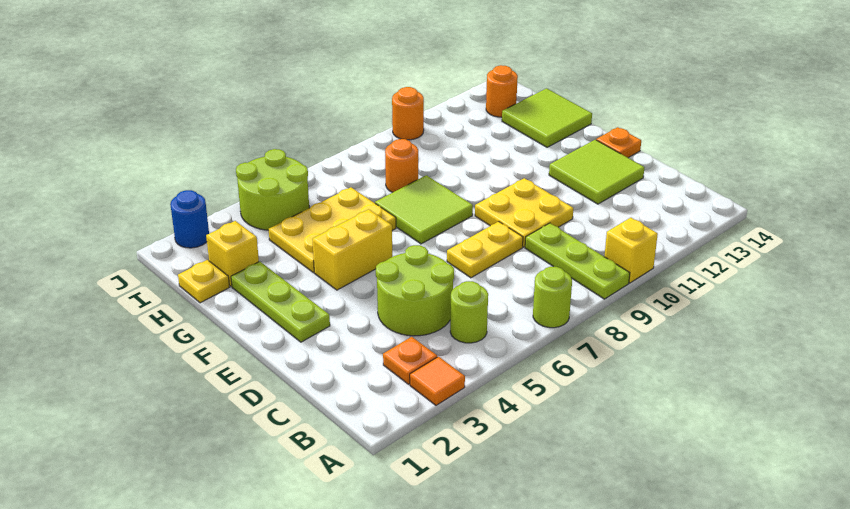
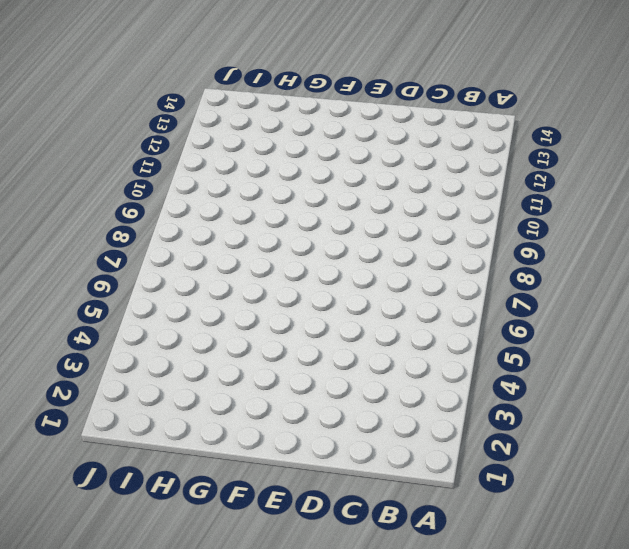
none -> orange 1x1 tile [410,357,465,405]
none -> lime 1x1 round brick [533,267,572,328]
none -> lime 1x3 plate [525,223,630,299]

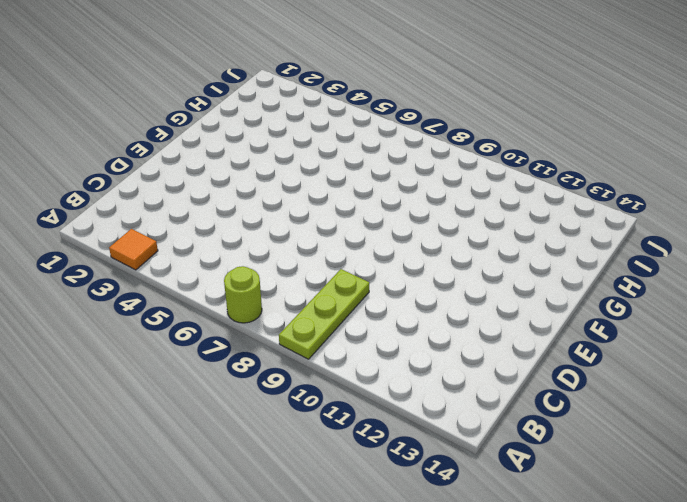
none -> yellow 1x1 brick [604,218,658,283]
none -> orange 1x1 plate [383,337,437,384]
none -> lime 1x1 round brick [450,281,488,343]

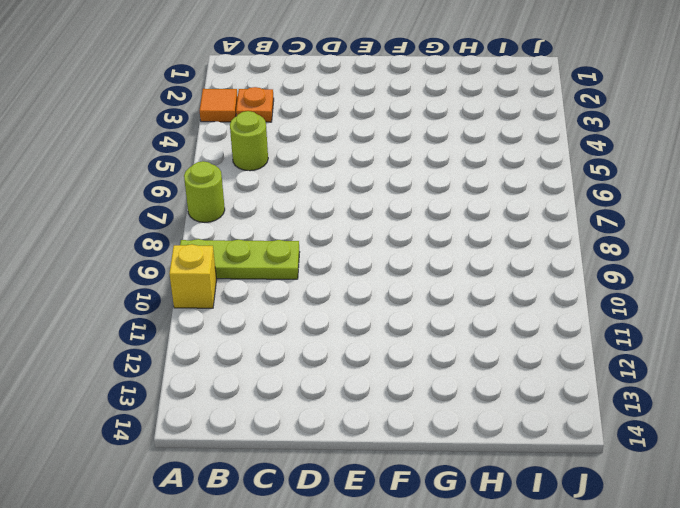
none -> lime 2x2 round brick [376,245,454,336]
none -> yellow 1x2 plate [447,222,523,278]
none -> yellow 2x2 plate [475,178,573,247]

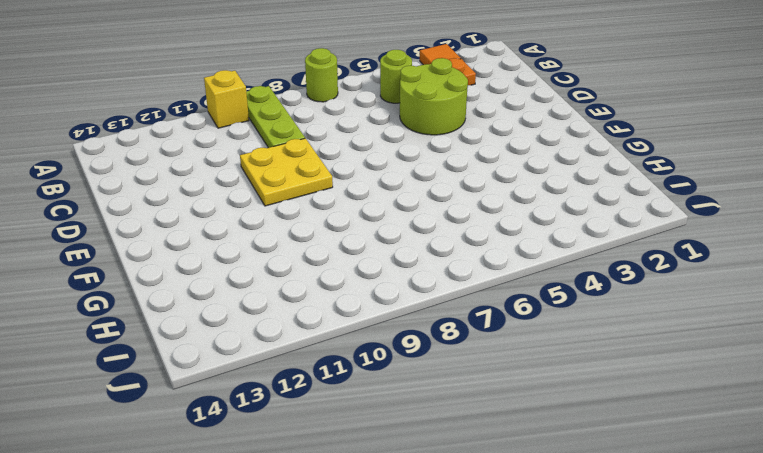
none -> yellow 1x2 plate [447,222,523,278]
none -> lime 2x2 tile [549,140,645,204]
none -> lime 1x3 plate [231,262,330,342]

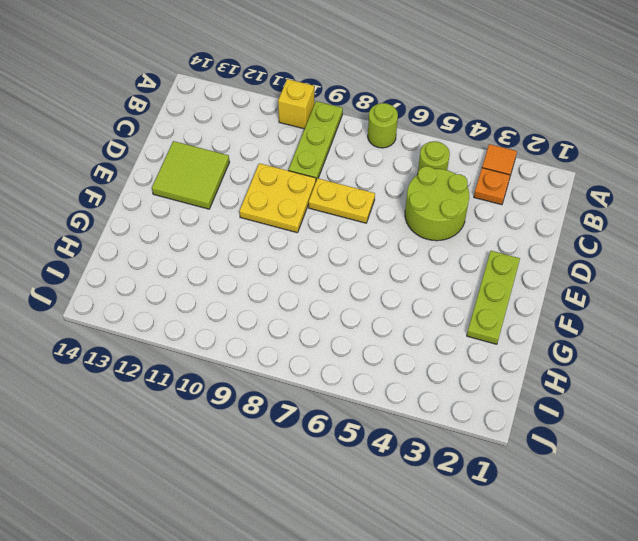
none -> orange 1x1 plate [596,127,641,158]
none -> yellow 1x2 brick [312,209,392,290]
none -> lime 2x2 tile [375,175,473,244]

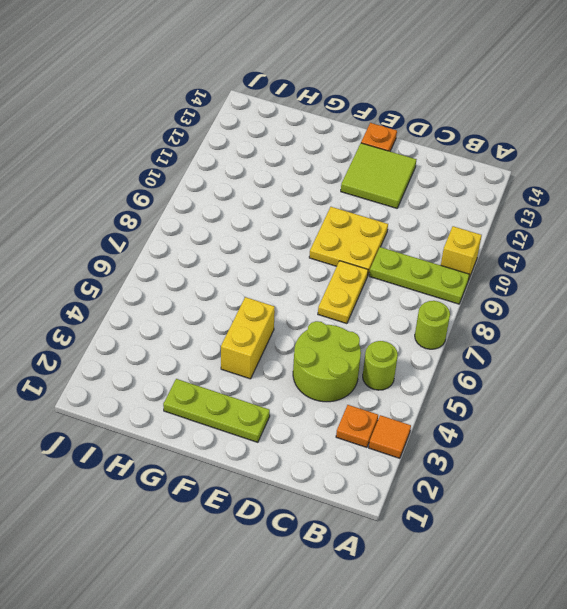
none -> lime 2x2 tile [375,175,473,244]
none -> yellow 2x3 plate [269,187,396,273]
none -> lime 2x2 tile [502,88,592,147]

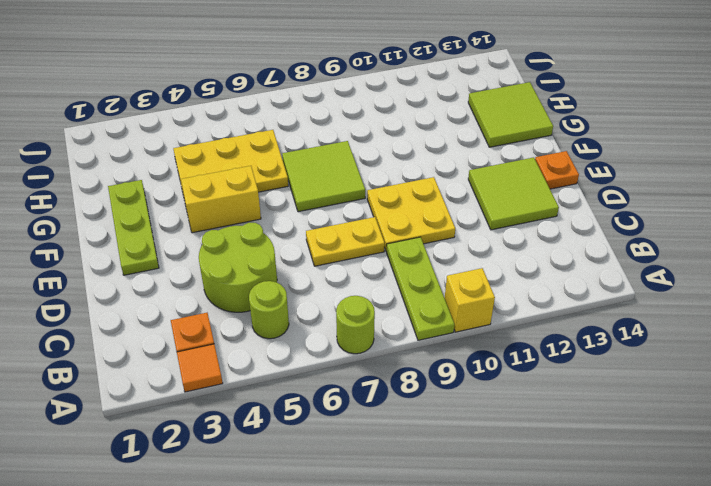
none -> yellow 1x1 plate [178,260,229,303]
none -> yellow 1x1 brick [206,221,259,287]
none -> orange 1x1 round brick [385,139,418,192]

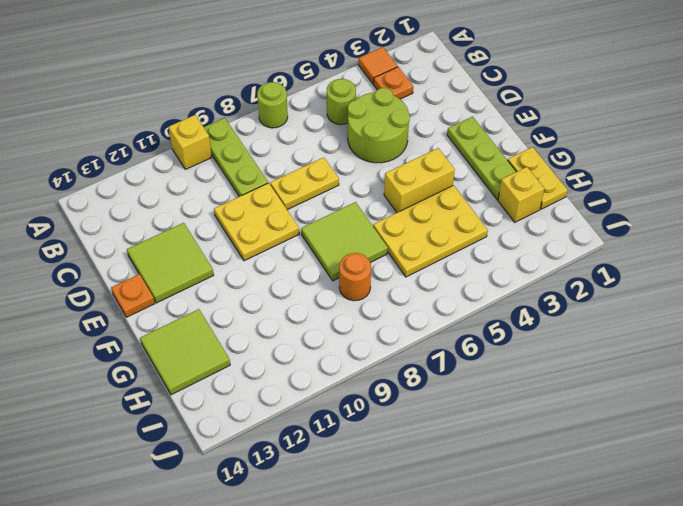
yellow 1x2 plate [508,147,568,209] -> yellow 1x1 plate [178,260,229,303]
none -> lime 2x2 round brick [236,149,309,230]
none -> orange 1x1 round brick [486,65,518,117]
none -> blue 1x1 round brick [170,190,209,248]

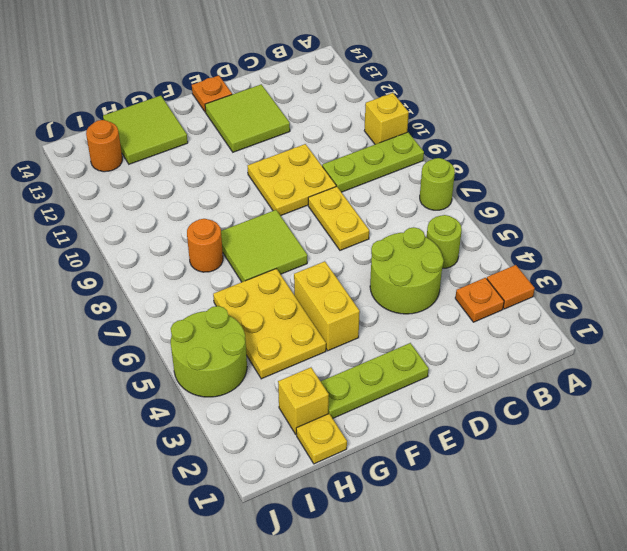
none -> blue 1x1 round brick [170,190,209,248]
none -> orange 1x1 round brick [392,87,424,140]

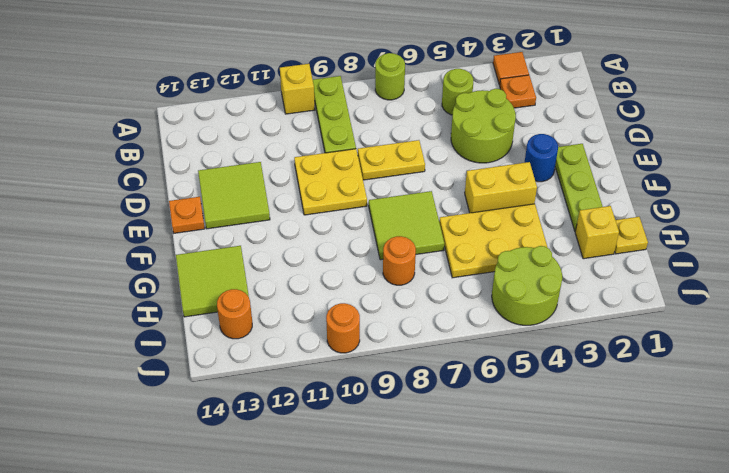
blue 1x1 round brick [524,134,558,182] -> blue 1x1 round brick moved to [170,190,209,248]

